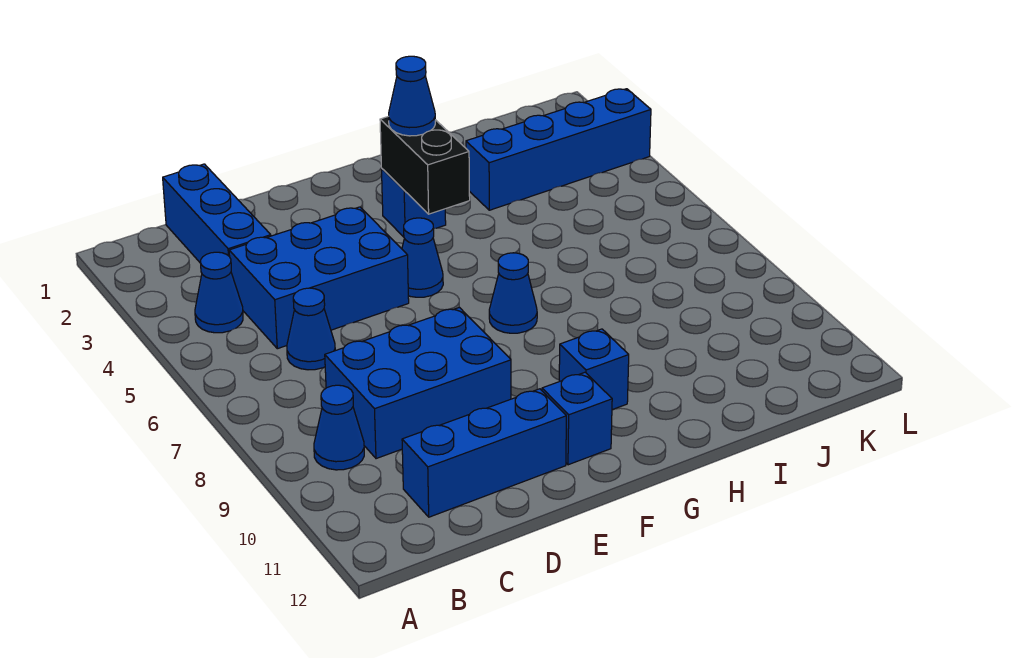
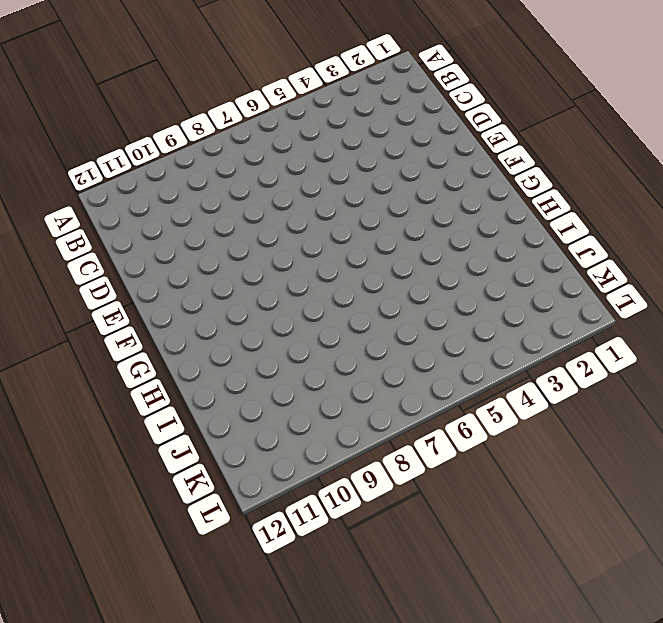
none -> blue 1x1 cone [195,252,243,333]
none -> blue 1x1 cone [314,385,364,470]
none -> blue 1x3 brick [163,164,271,262]

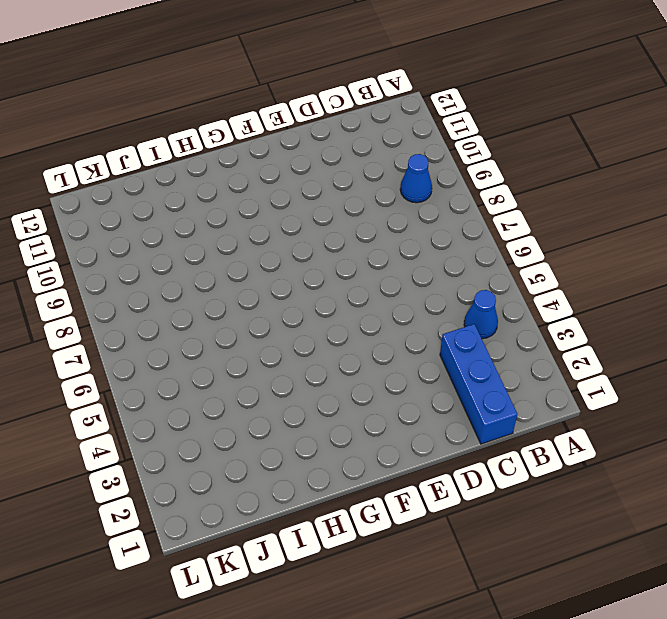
none -> blue 2x3 brick [229,207,409,349]
none -> blue 1x1 cone [287,288,335,370]
none -> blue 2x3 brick [325,307,511,459]

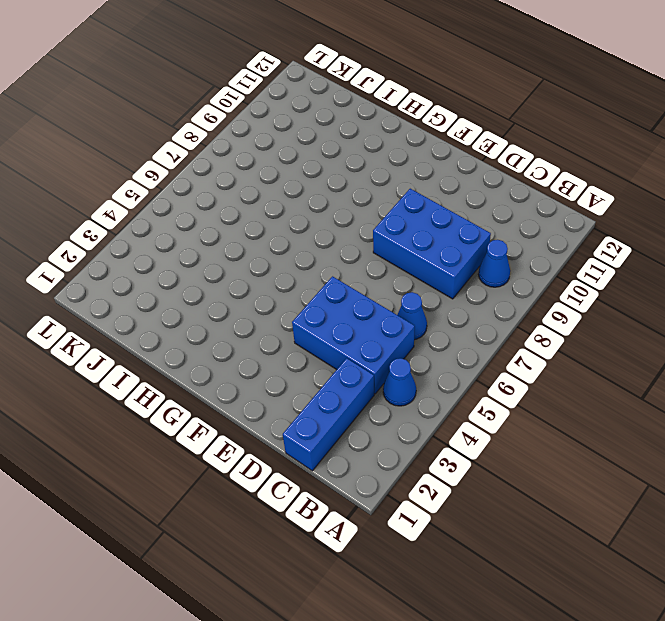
none -> blue 1x3 brick [402,389,566,517]
none -> blue 1x1 cone [402,218,443,297]
none -> blue 1x1 brick [542,372,612,465]

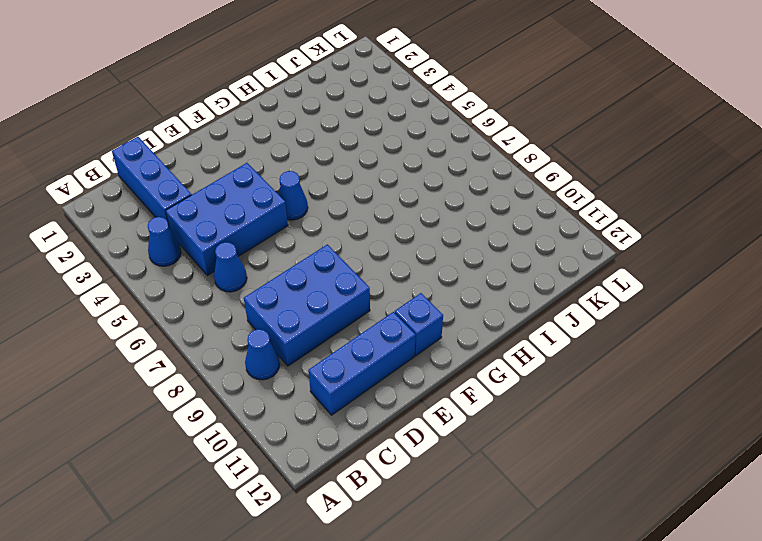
none -> blue 1x1 brick [382,169,446,237]
none -> blue 1x1 cone [489,253,537,333]
none -> blue 1x1 brick [559,329,629,410]

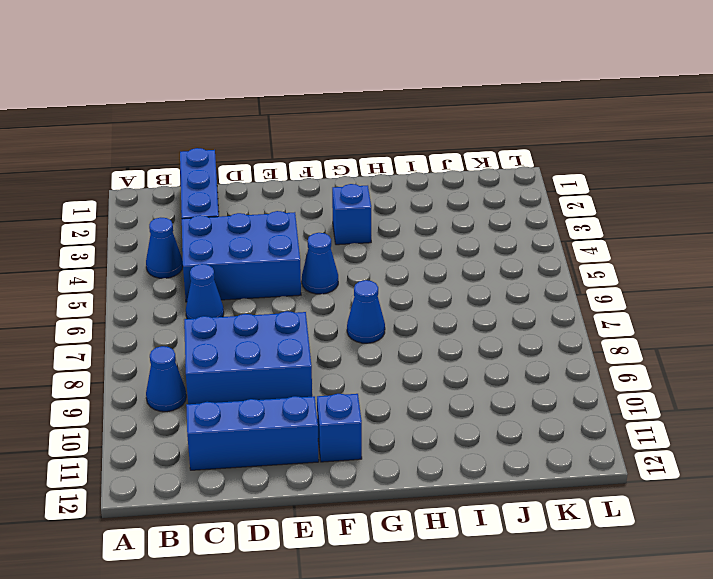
none -> blue 1x1 brick [559,329,629,410]
none -> blue 1x4 brick [466,89,651,210]
none -> black 1x2 brick [380,116,470,214]

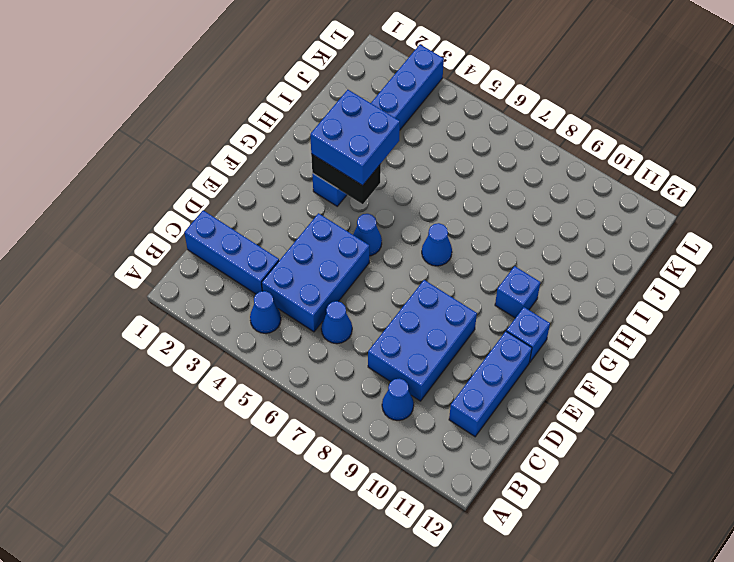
blue 2x2 brick [310,90,400,185] -> blue 1x1 cone [389,56,435,136]

